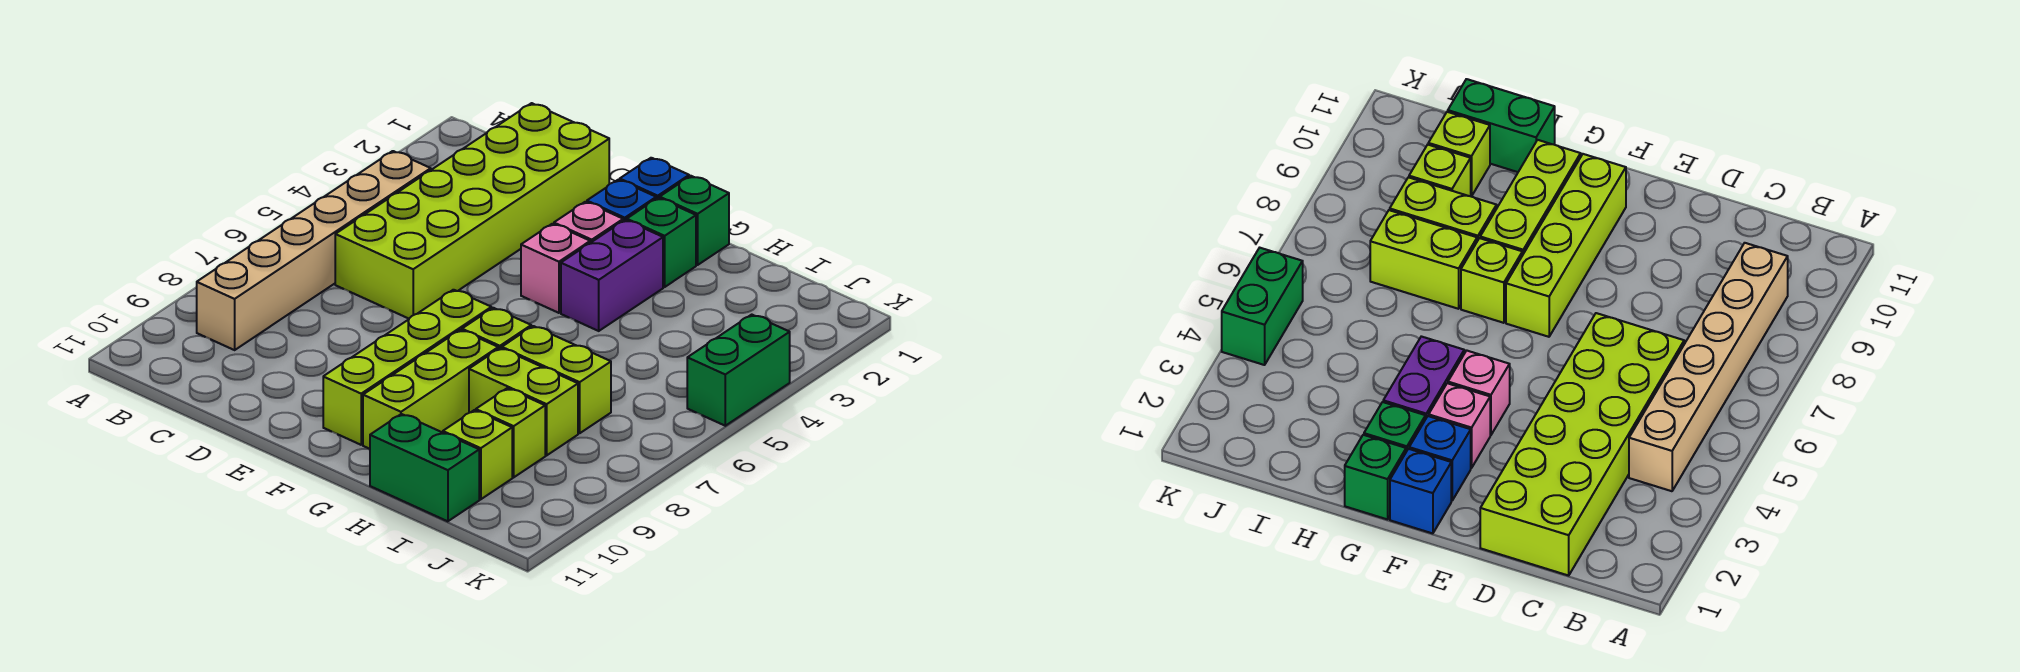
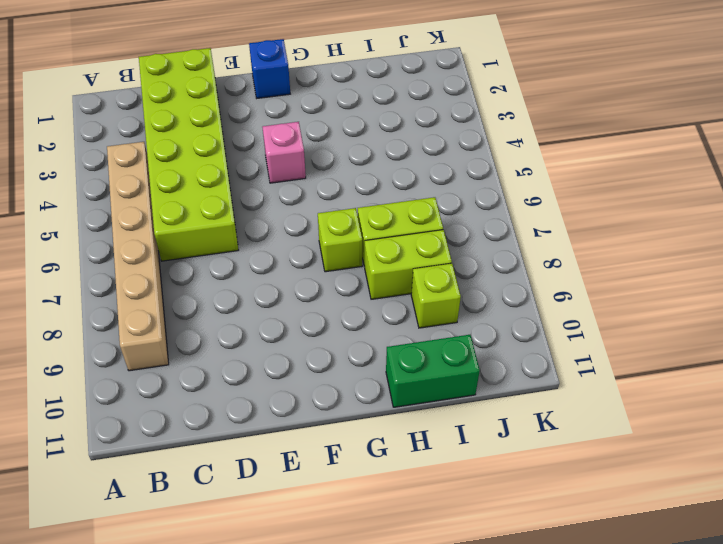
none -> blue 1x1 brick [587,180,656,221]
none -> pink 1x1 brick [554,202,623,243]
none -> lime 1x4 brick [323,290,491,445]

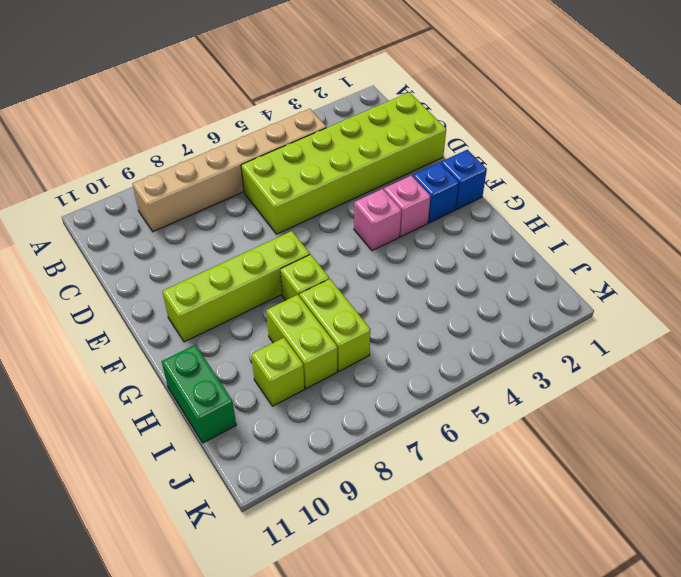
none -> green 1x1 brick [660,176,729,265]
none -> green 1x1 brick [627,198,696,287]
none -> purple 1x2 brick [561,220,663,331]

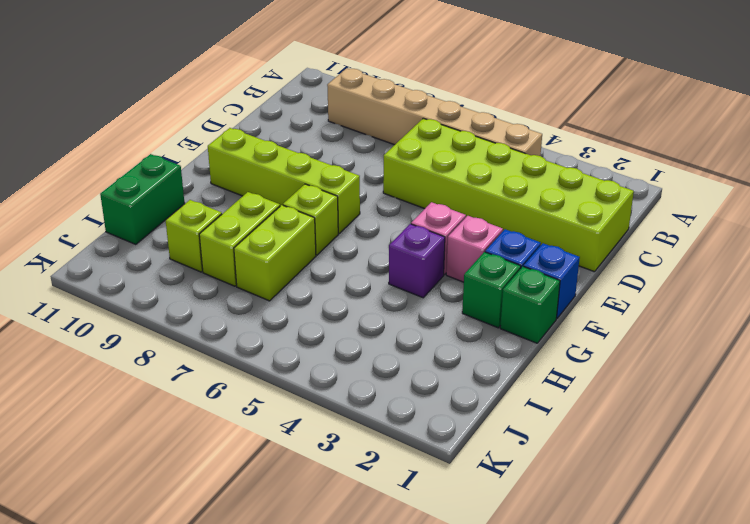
purple 1x1 brick [389,224,445,298] -> purple 1x2 brick [561,220,663,331]
none -> lime 1x3 brick [363,330,498,449]
none -> lime 1x1 brick [443,410,512,499]
none -> green 1x2 brick [687,315,790,426]

